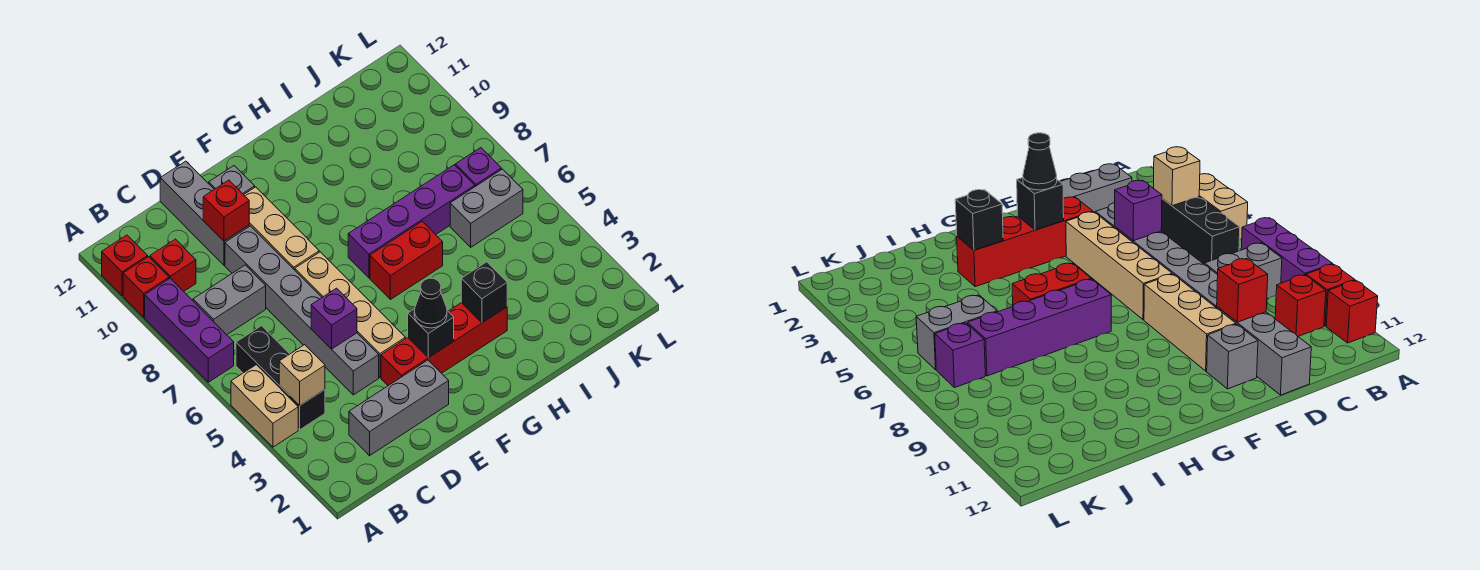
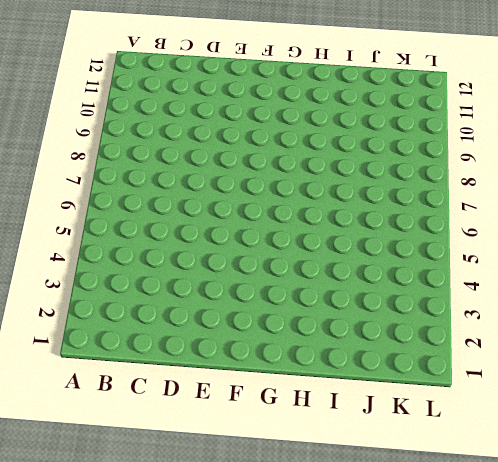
none -> tan 1x2 brick [231,365,298,447]
none -> purple 1x3 brick [145,278,234,382]
none -> red 1x1 brick [123,257,169,317]

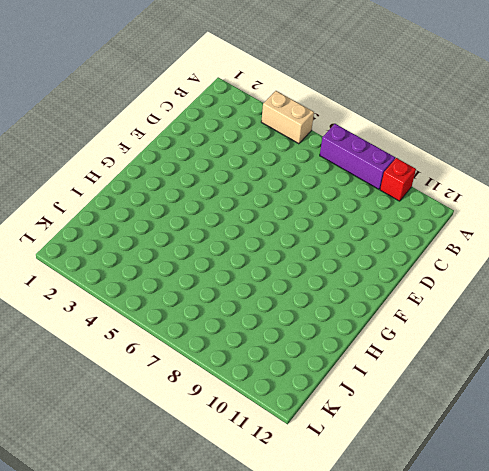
none -> red 1x1 brick [102,235,148,296]
none -> black 1x3 brick [236,326,325,430]
none -> grey 1x2 brick [193,265,266,335]

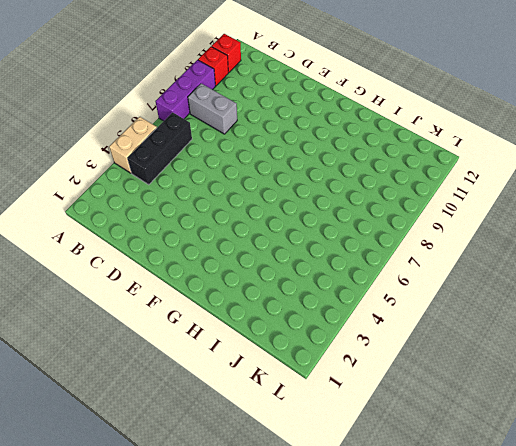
none -> red 1x1 brick [150,239,196,291]
none -> grey 1x3 brick [349,360,449,456]
none -> grey 1x6 brick [225,226,379,395]

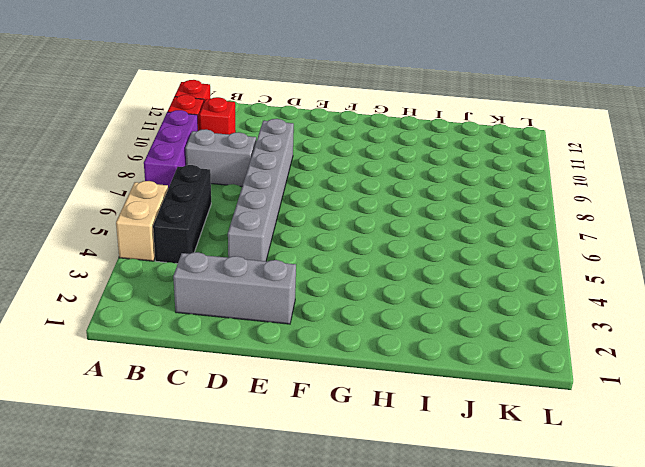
none -> grey 1x3 brick [160,161,249,265]
none -> red 1x4 brick [381,303,507,386]
none -> tan 1x4 brick [295,252,405,377]

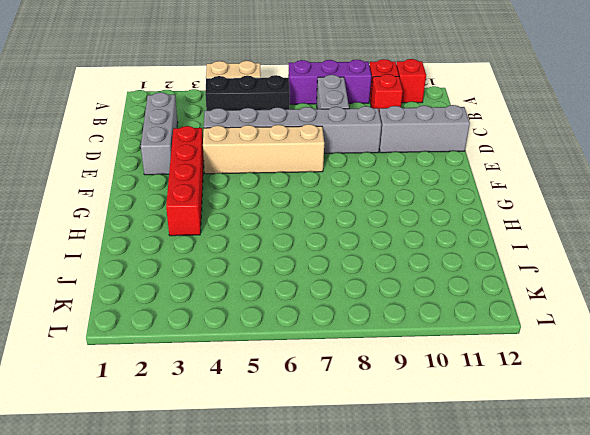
none -> tan 1x3 brick [244,187,319,270]
none -> grey 1x1 brick [209,166,255,195]
none -> red 1x2 brick [370,221,443,300]

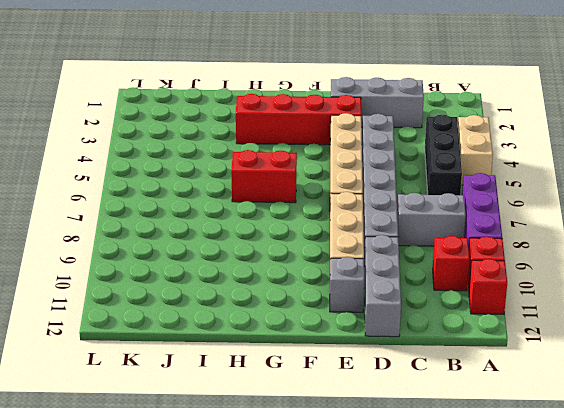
none -> purple 1x4 brick [348,165,475,278]
none -> grey 1x2 brick [450,169,523,247]
none -> purple 1x1 brick [455,148,501,187]

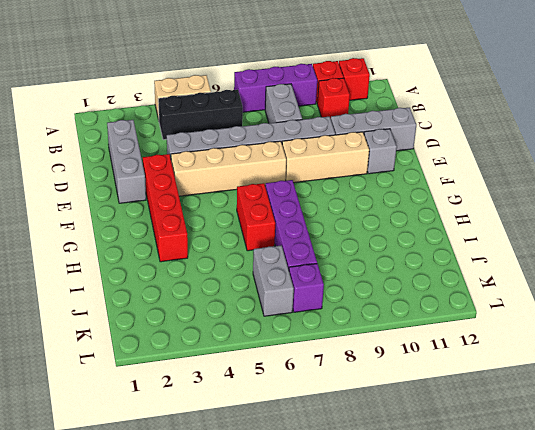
none -> tan 1x1 brick [279,345,325,406]
none -> purple 1x1 brick [311,288,357,349]
none -> red 1x1 brick [203,180,249,241]

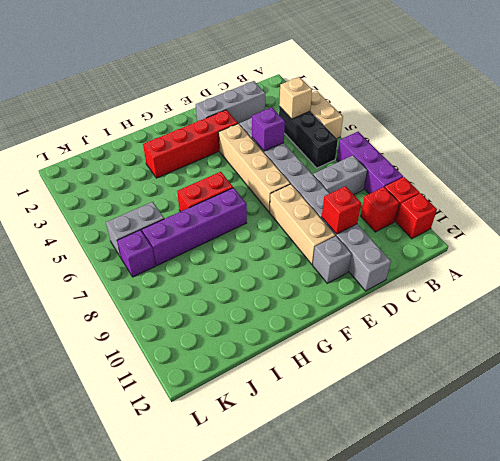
none -> black 1x1 brick [408,309,454,358]
none -> black 1x1 brick [461,262,507,323]
none -> black 1x1 cone [414,278,447,328]

